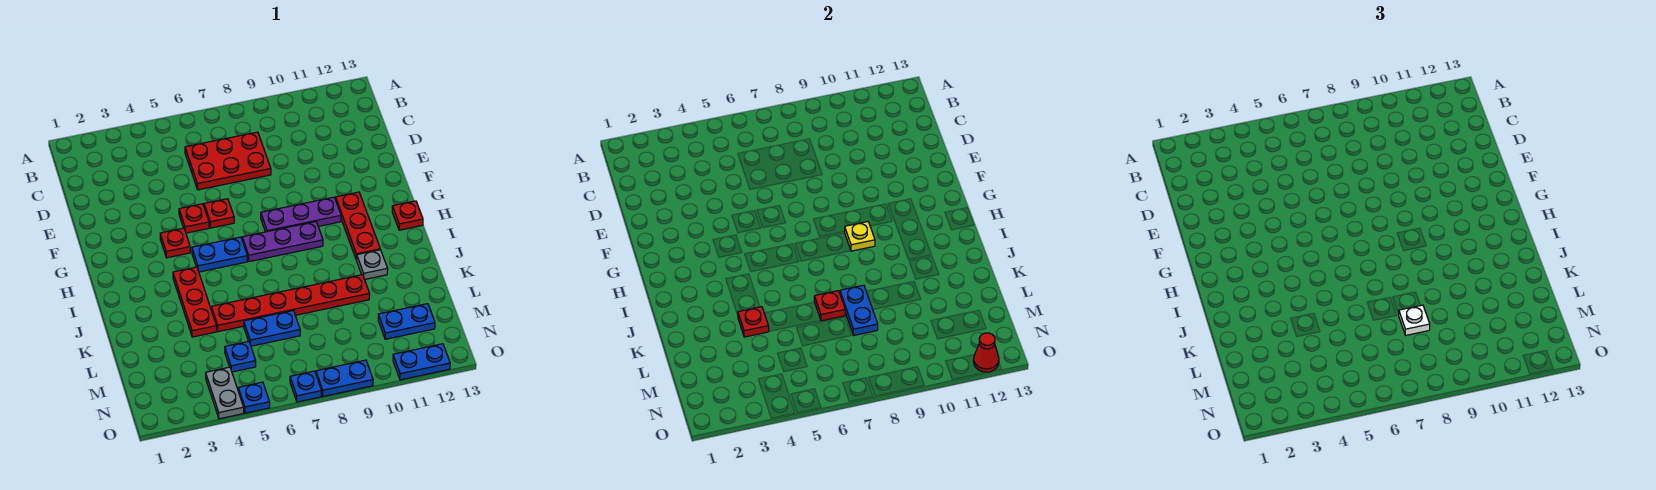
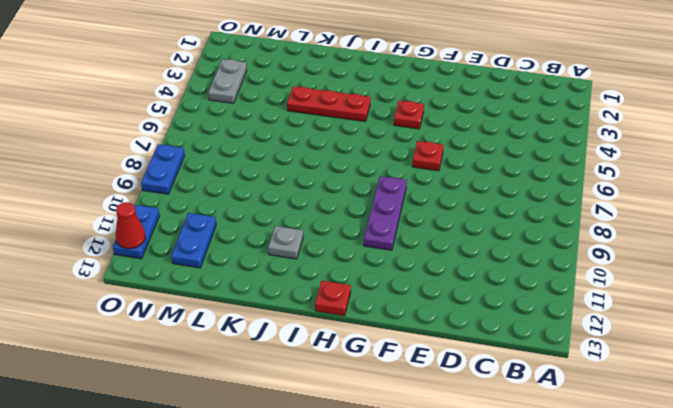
grey 1x2 plate [208,59,247,103] -> grey 1x2 plate turned to [206,367,244,419]
none -> red 2x3 plate [185,132,271,190]
none -> red 1x1 plate [179,204,209,233]
none -> red 1x3 plate [336,192,380,260]

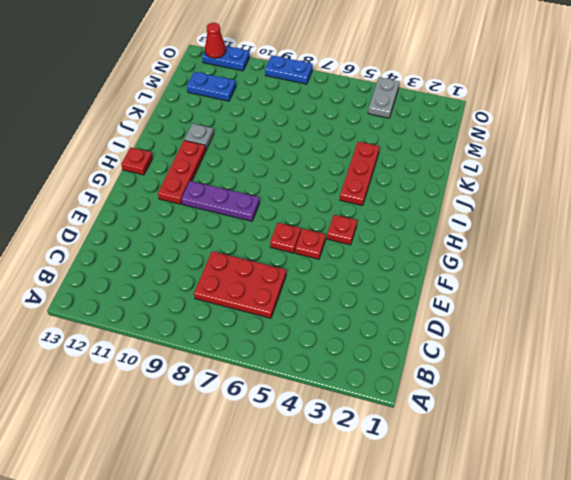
none -> blue 1x2 plate [192,237,247,272]
none -> purple 1x3 plate [242,222,323,262]
none -> red 1x6 plate [211,275,370,332]

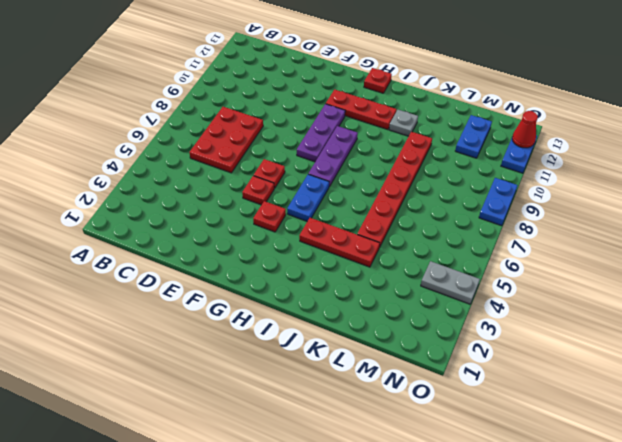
none -> blue 1x2 plate [244,311,300,346]
none -> blue 1x1 plate [225,341,256,372]
none -> blue 1x1 plate [238,382,270,413]

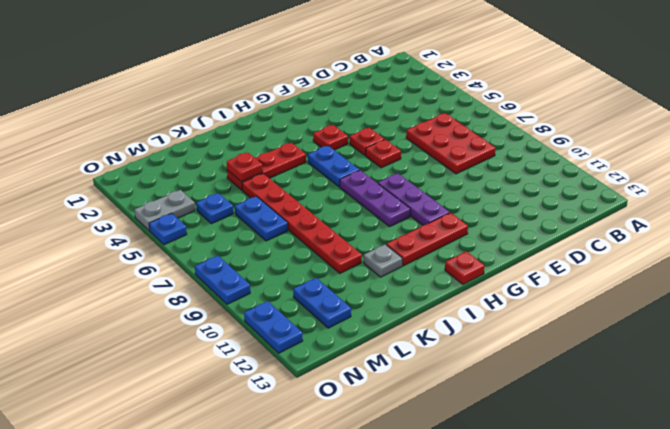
none -> blue 1x1 plate [290,371,321,402]
none -> yellow 1x1 plate [845,222,875,251]
none -> red 1x1 plate [814,291,845,321]

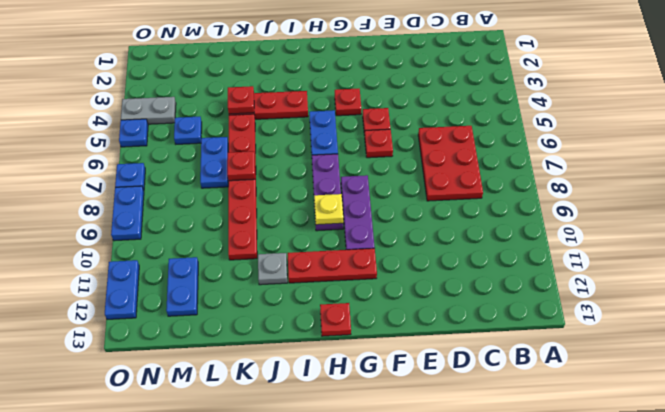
none -> blue 1x2 plate [840,285,878,335]
none -> red 1x1 cone [973,333,999,372]
none -> white 1x1 plate [1399,305,1430,335]

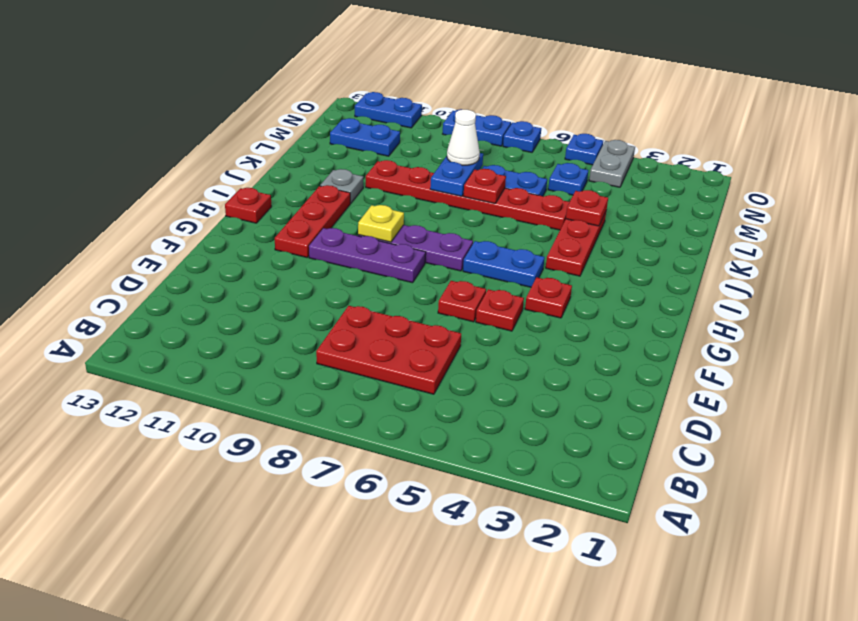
white 1x1 cone [447,110,480,165] -> white 1x1 plate [1399,305,1430,335]
none -> red 1x1 cone [973,333,999,372]

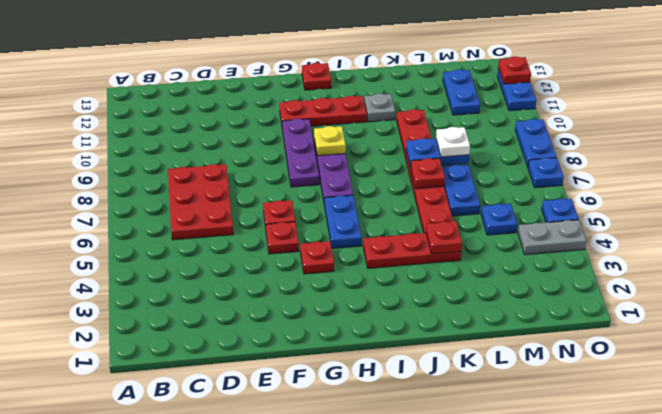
red 1x1 plate [498,56,531,84] -> red 1x1 cone [973,333,999,372]

